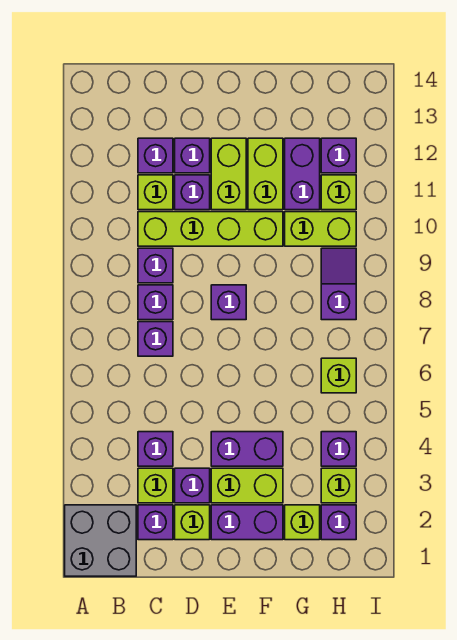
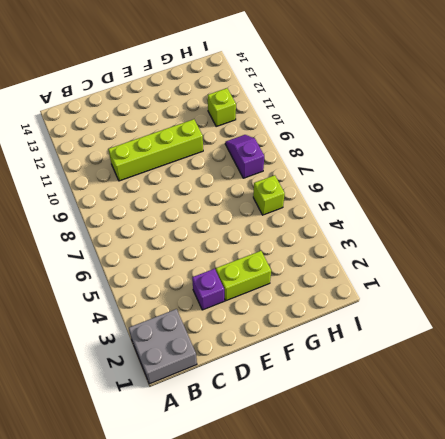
none -> purple 1x1 brick [138,505,173,540]
none -> lime 1x1 brick [138,468,173,503]
none -> purple 1x1 brick [138,432,173,466]
none -> purple 1x1 brick [138,322,173,356]

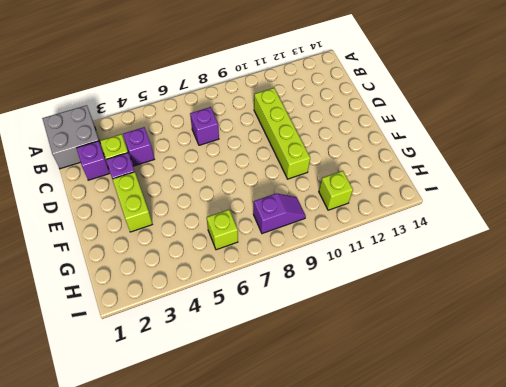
none -> purple 1x1 brick [138,285,173,320]
none -> purple 1x1 brick [138,248,173,283]
none -> lime 1x1 brick [138,175,173,210]
none -> purple 1x1 brick [138,138,173,173]

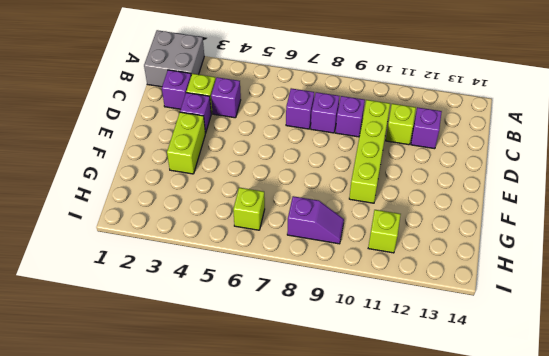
none -> lime 1x1 brick [175,505,210,540]
none -> purple 1x1 brick [175,175,210,210]
none -> purple 1x1 brick [175,138,210,173]
none -> purple 1x2 brick [211,505,283,540]

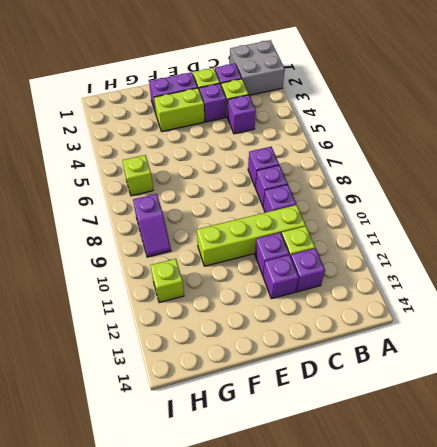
none -> purple 1x2 brick [211,432,283,466]
none -> purple 1x1 brick [211,285,246,320]
none -> lime 1x2 brick [211,138,246,210]
none -> lime 1x2 brick [248,138,283,210]

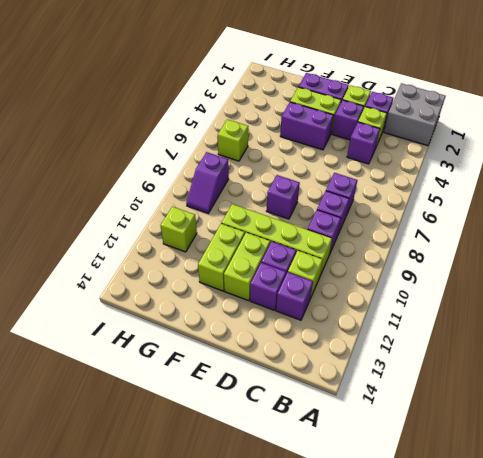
none -> lime 1x1 brick [285,505,320,540]
none -> lime 1x2 brick [285,212,356,246]
none -> purple 1x2 brick [285,138,320,210]
none -> purple 1x1 brick [321,505,356,540]

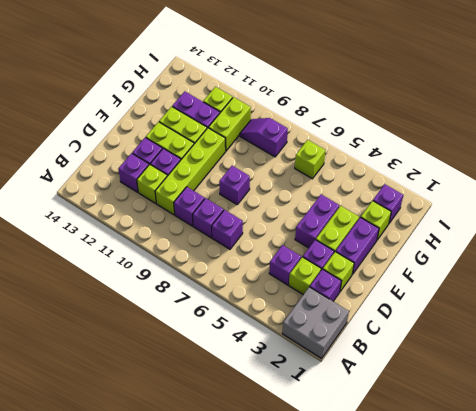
none -> lime 1x1 brick [321,468,356,503]
none -> purple 1x1 brick [321,432,356,466]
none -> purple 1x1 brick [321,138,356,173]

